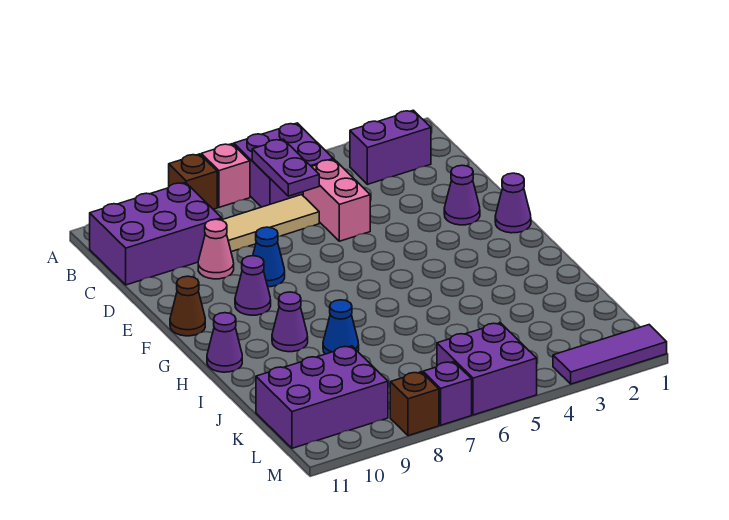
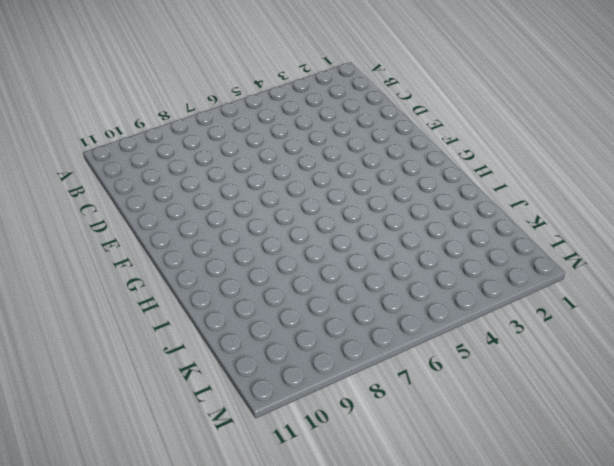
none -> purple 2x2 brick [234,123,333,207]
none -> pink 1x1 brick [201,144,250,207]
none -> brown 1x1 brick [169,154,217,209]

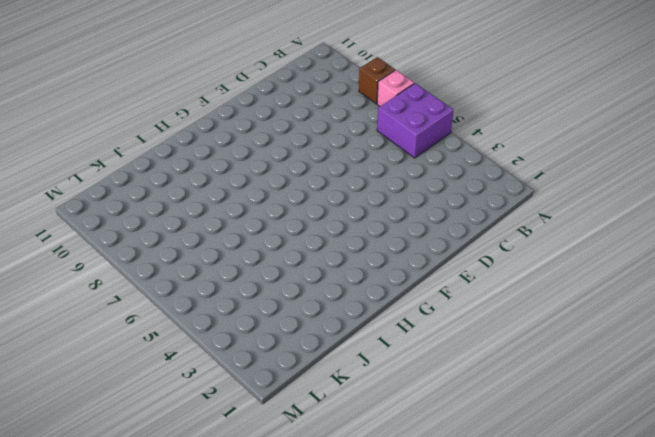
none -> purple 1x2 brick [350,110,431,184]
none -> purple 2x3 brick [90,183,222,285]
none -> pink 1x2 brick [303,159,370,241]

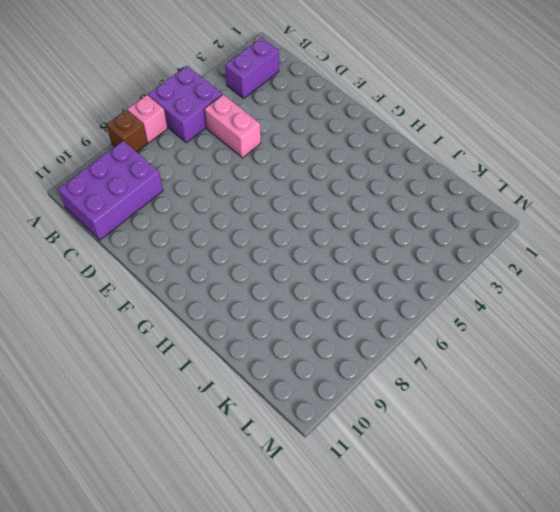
none -> tan 1x3 tile [222,195,319,252]
none -> pink 1x1 cone [198,219,234,279]
none -> purple 1x1 cone [444,165,480,225]

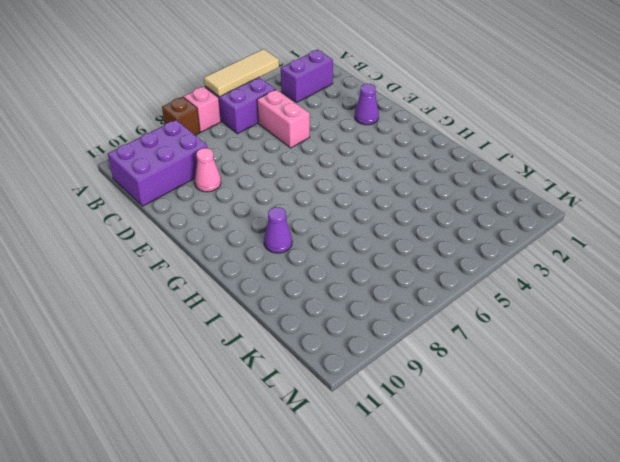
tan 1x3 tile [204,49,279,97] -> tan 1x3 tile moved to [222,195,319,252]
none -> blue 1x1 cone [253,227,285,287]
none -> purple 1x1 cone [495,173,531,233]
none -> purple 1x1 cone [235,256,271,315]

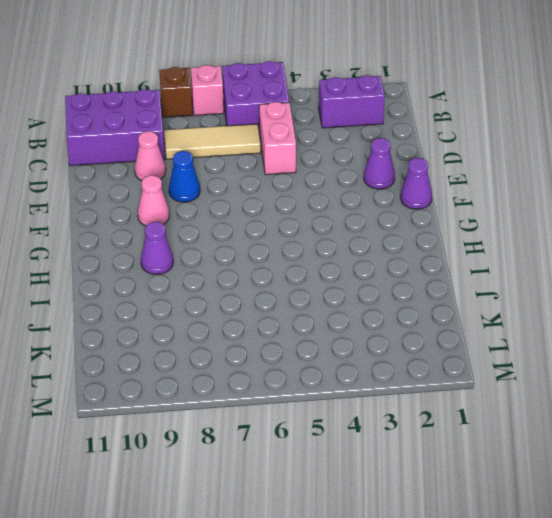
pink 1x1 cone [138,175,169,226] -> purple 1x1 cone [235,256,271,315]
none -> brown 1x1 cone [170,276,205,336]
none -> purple 1x1 cone [207,313,242,372]
none -> blue 1x1 cone [323,300,359,354]

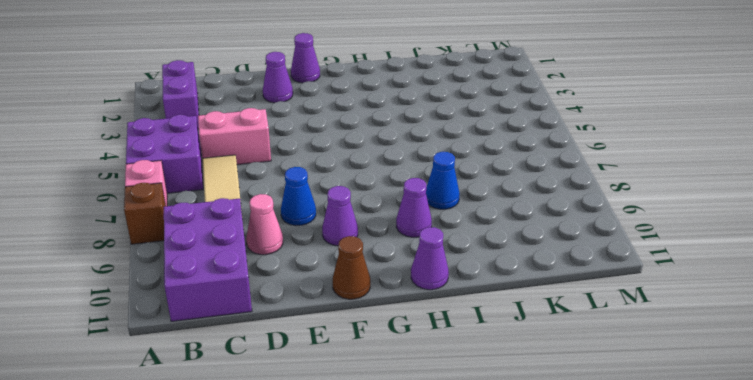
none -> purple 2x3 brick [256,346,388,448]
none -> purple 2x2 brick [437,323,537,415]
none -> purple 1x3 tile [553,325,667,384]

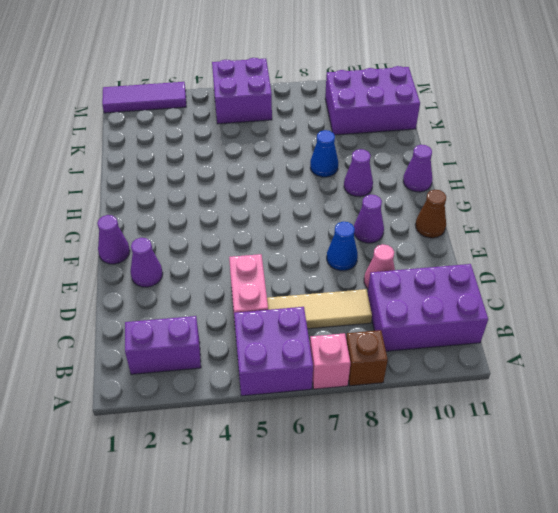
none -> purple 1x1 brick [423,362,472,425]
none -> brown 1x1 brick [390,372,439,436]
none -> purple 1x2 plate [252,139,319,196]

